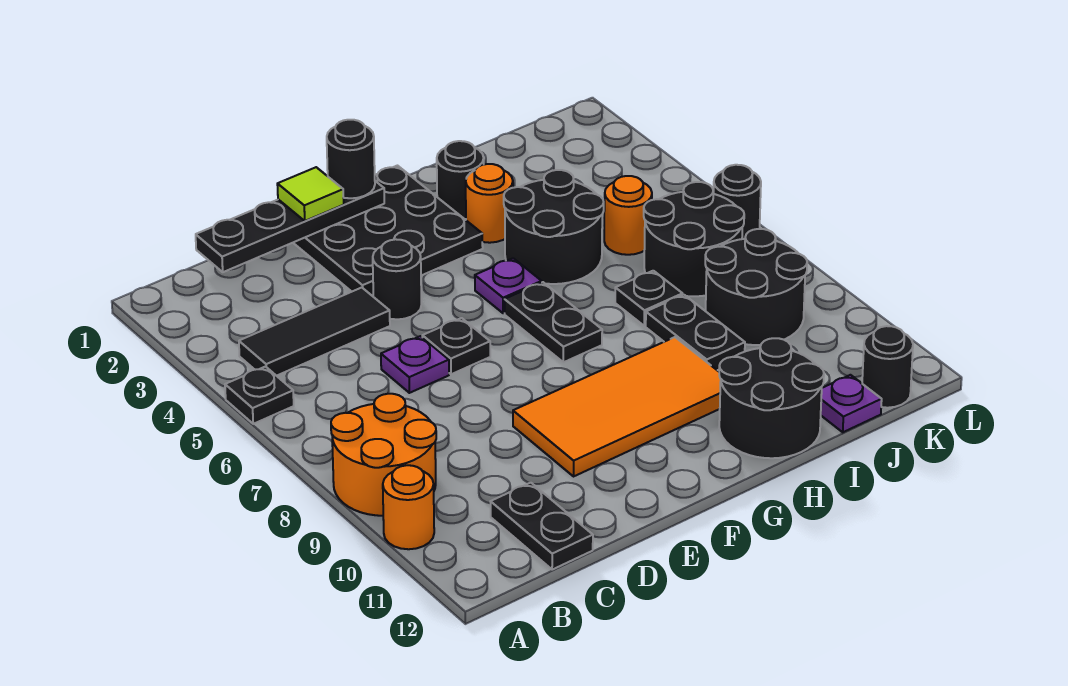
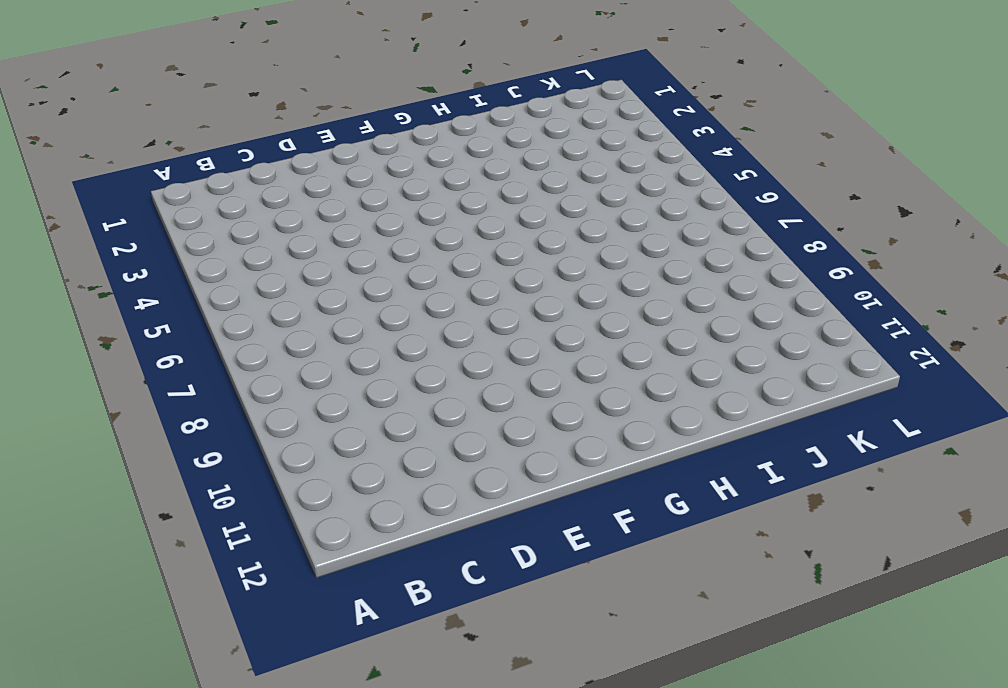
none -> black 1x1 plate [225,367,294,424]
none -> orange 2x2 round brick [331,394,436,516]
none -> orange 1x1 round brick [383,465,434,549]

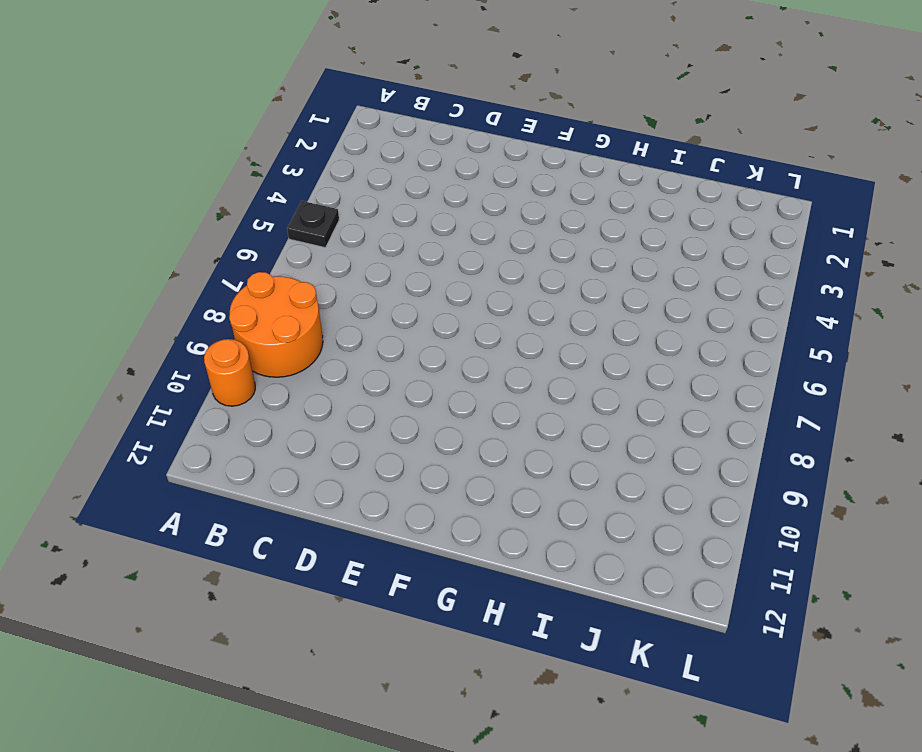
none -> black 1x3 tile [239,288,390,376]
none -> black 1x2 plate [490,483,593,570]
none -> purple 1x1 plate [381,336,449,393]

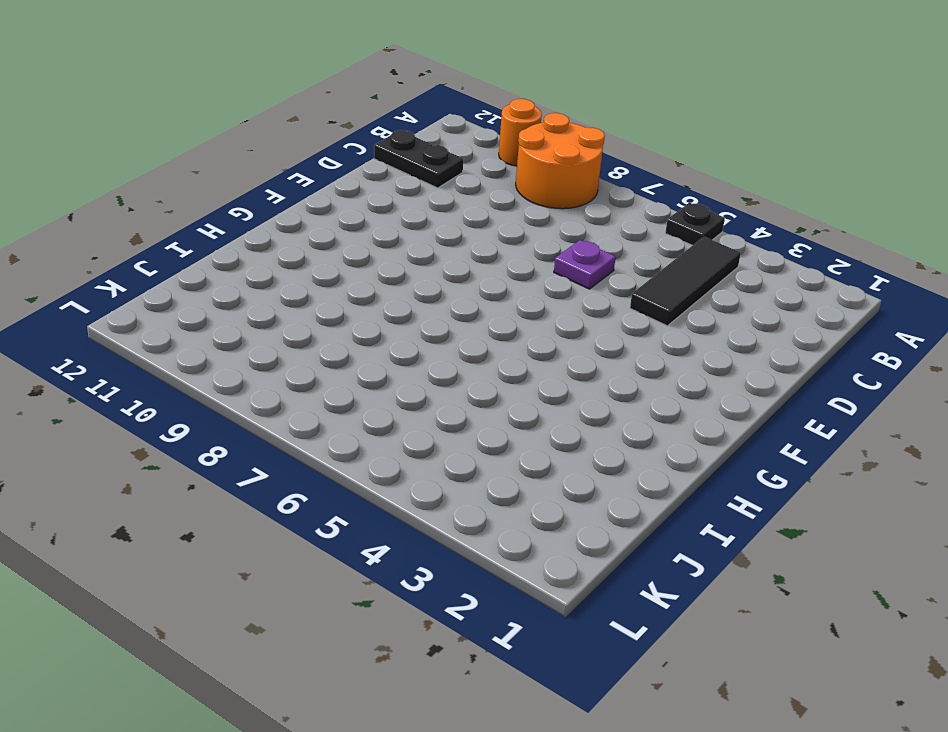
none -> black 3x3 plate [293,166,483,296]
none -> black 1x1 round brick [373,239,421,319]
none -> black 1x1 plate [422,318,490,374]

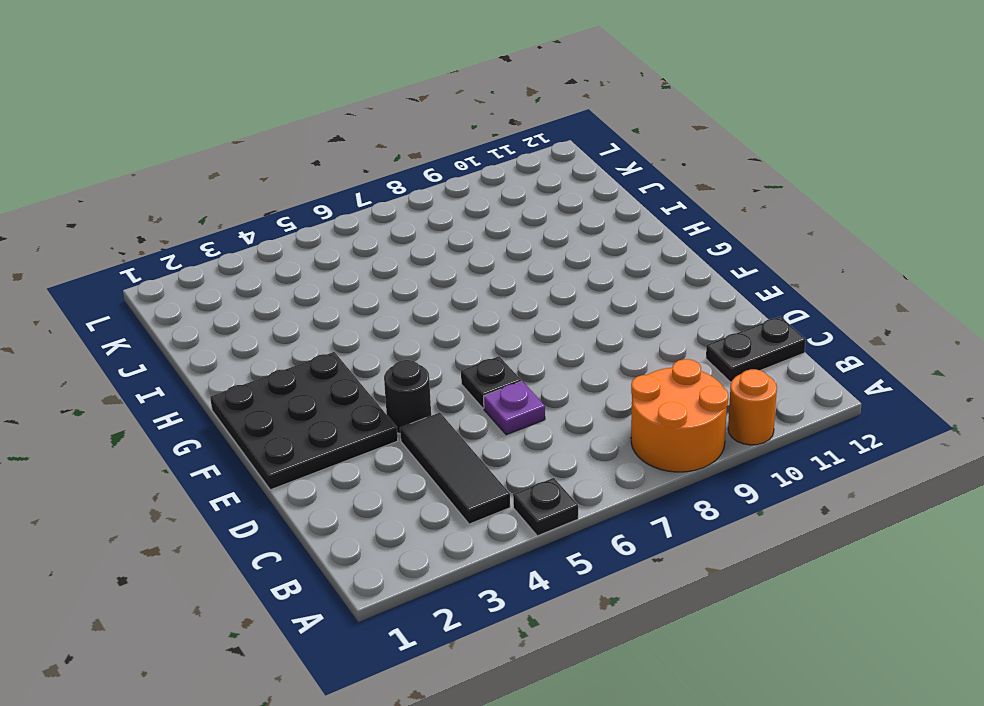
none -> orange 2x4 tile [513,337,721,476]
none -> purple 1x1 plate [475,258,542,313]
none -> black 1x2 plate [504,282,602,362]

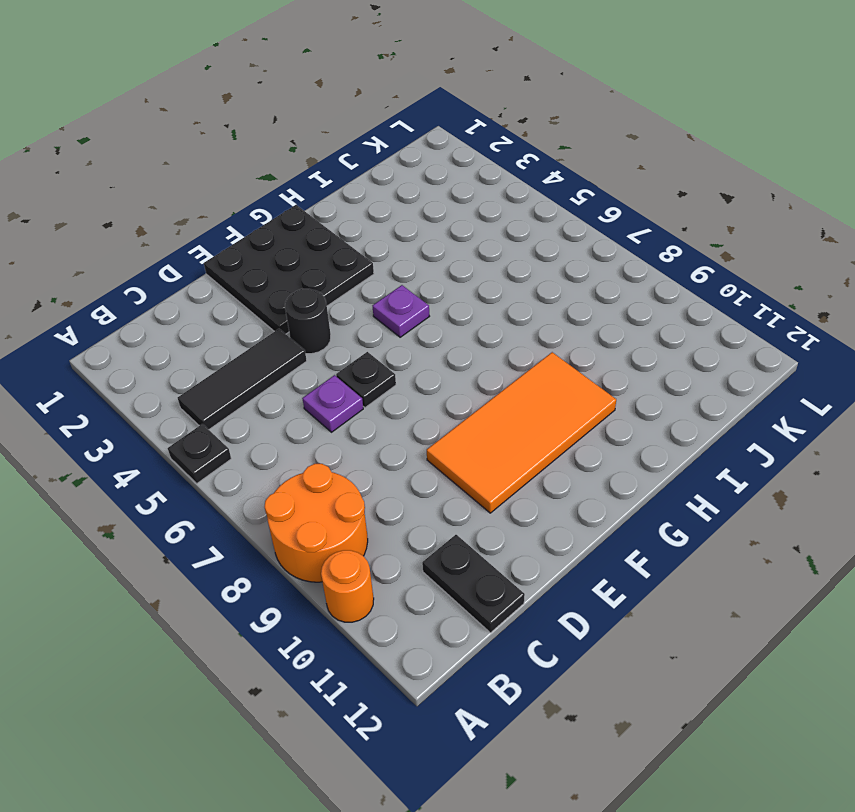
none -> black 1x2 plate [504,282,602,362]
none -> black 1x1 round brick [437,141,484,219]
none -> orange 1x1 round brick [466,164,513,243]

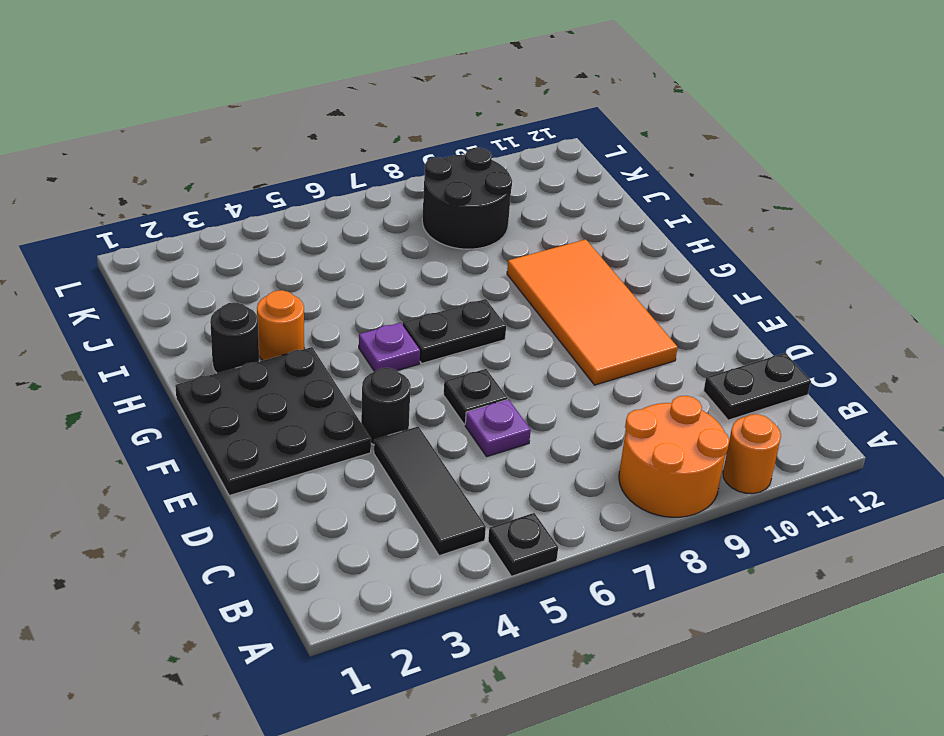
none -> black 2x2 round brick [504,170,604,284]
none -> black 2x2 round brick [719,338,824,458]
none -> black 1x1 plate [615,271,683,326]

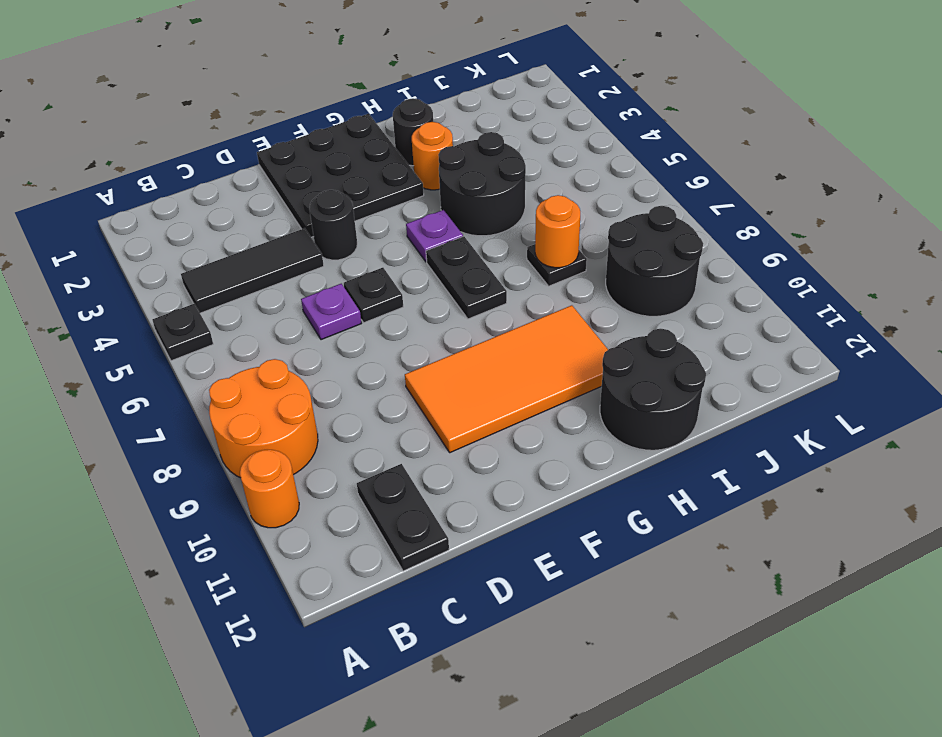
orange 1x1 round brick [535,195,580,268] -> orange 1x1 round brick moved to [604,176,652,255]
none -> black 1x2 plate [646,295,745,370]
none -> black 2x2 round brick [644,182,744,296]
none -> purple 1x1 plate [821,375,882,432]

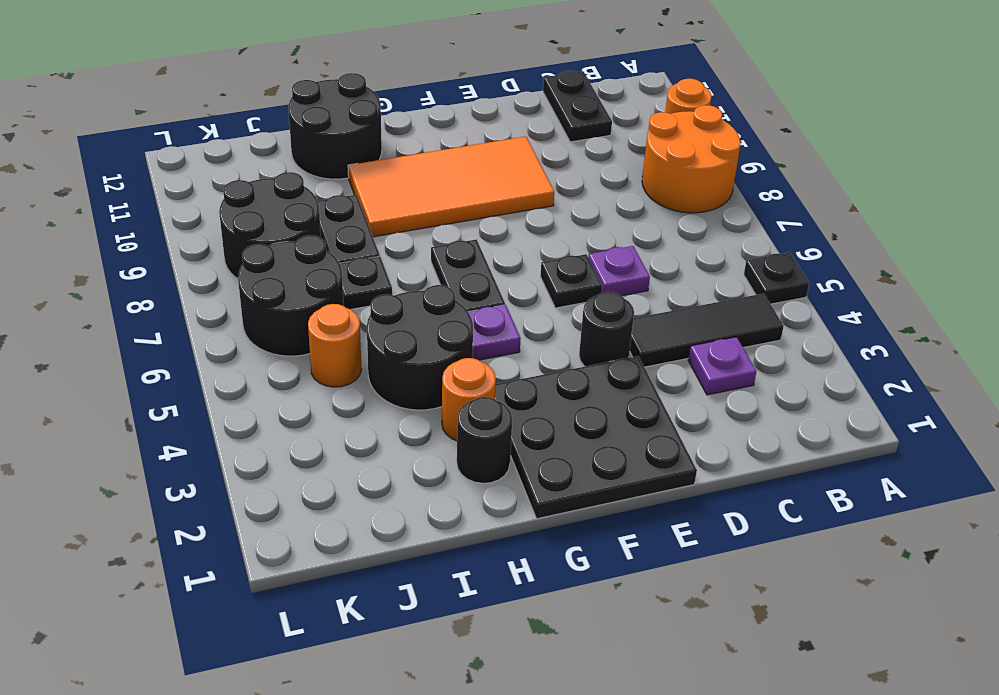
purple 1x1 plate [688,337,756,395] -> purple 1x1 plate moved to [821,375,882,432]
none -> black 1x1 round brick [862,326,913,408]
none -> black 1x1 round brick [713,165,761,239]
none -> black 1x4 plate [196,181,384,272]

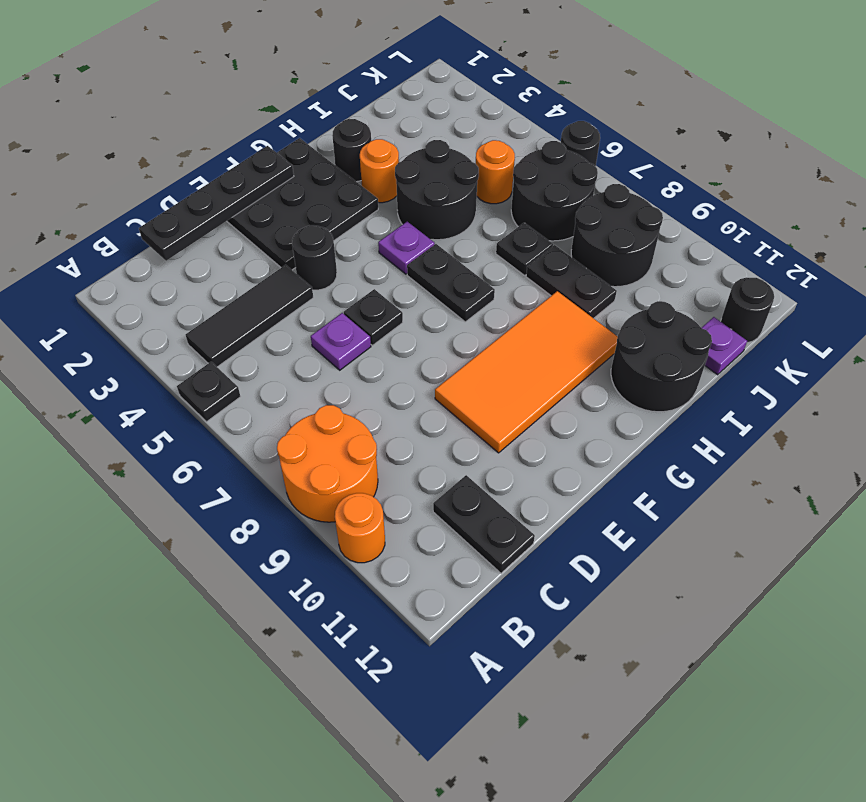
none -> lime 1x1 tile [277,167,344,221]
none -> black 1x1 round brick [327,120,375,198]

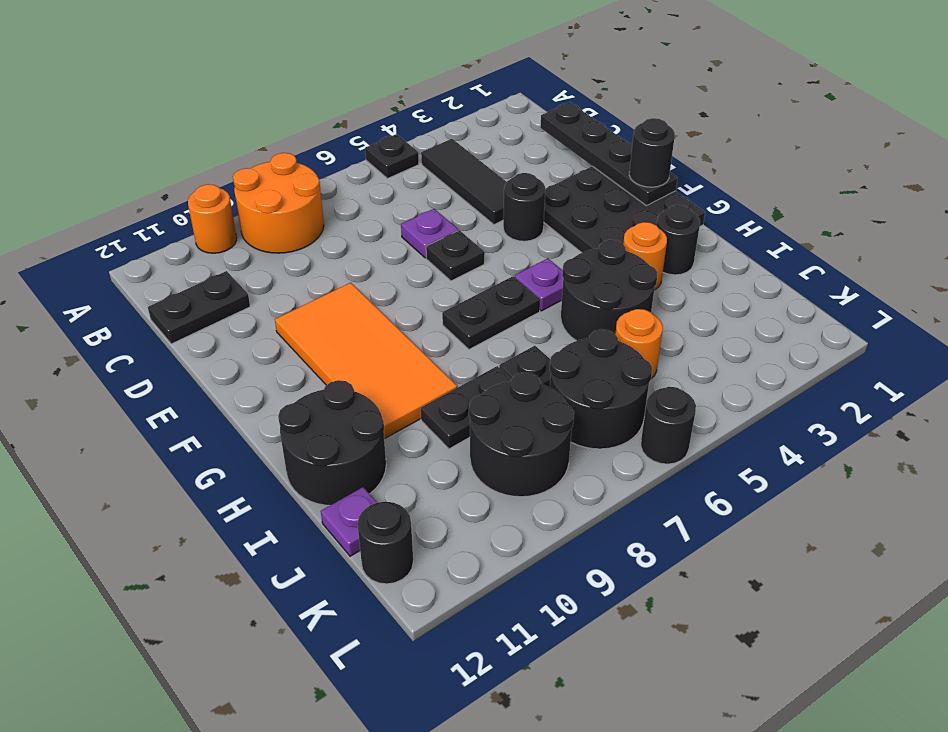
none -> lime 1x1 tile [277,167,344,221]

